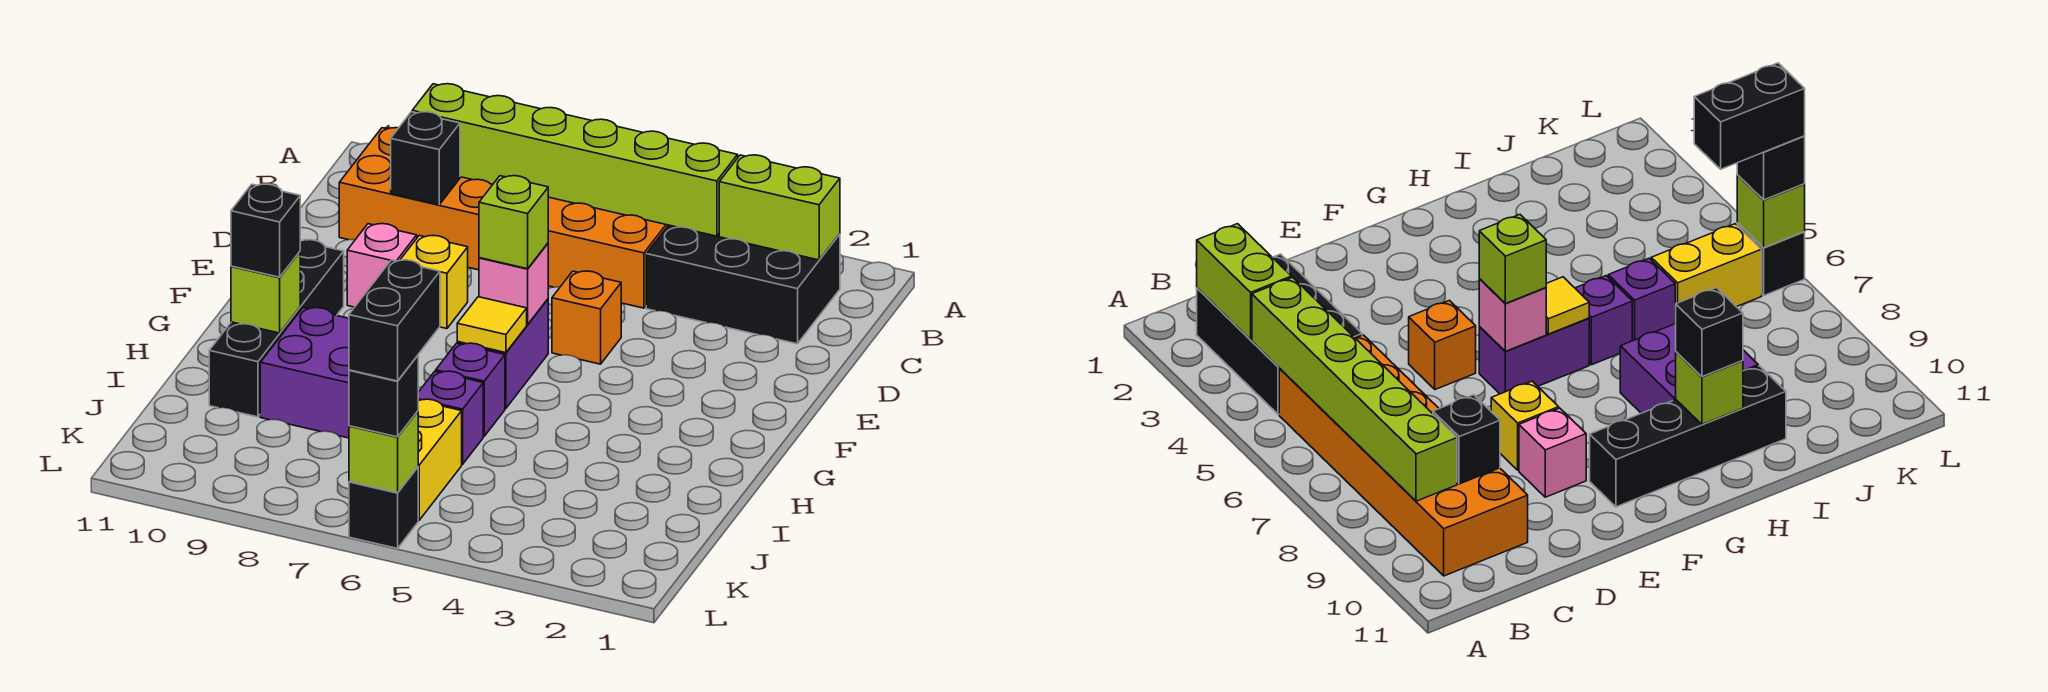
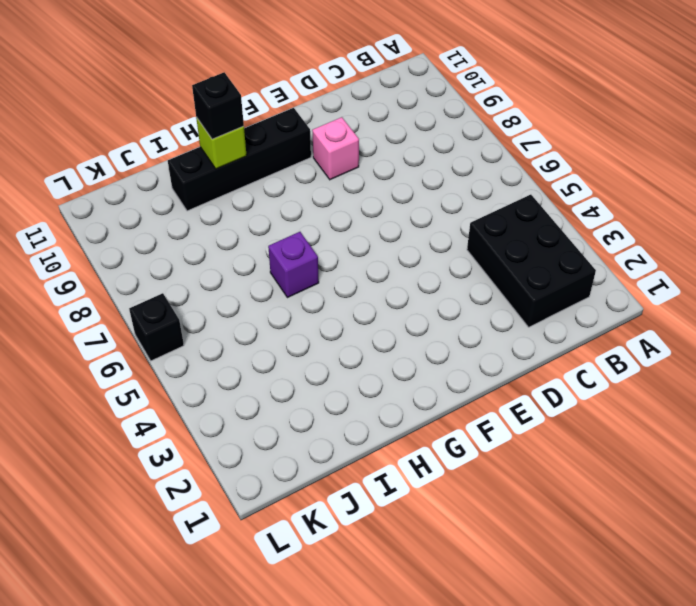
none -> orange 2x6 brick [339,128,668,308]
none -> orange 1x1 brick [552,271,621,364]
none -> yellow 1x1 brick [400,236,468,329]

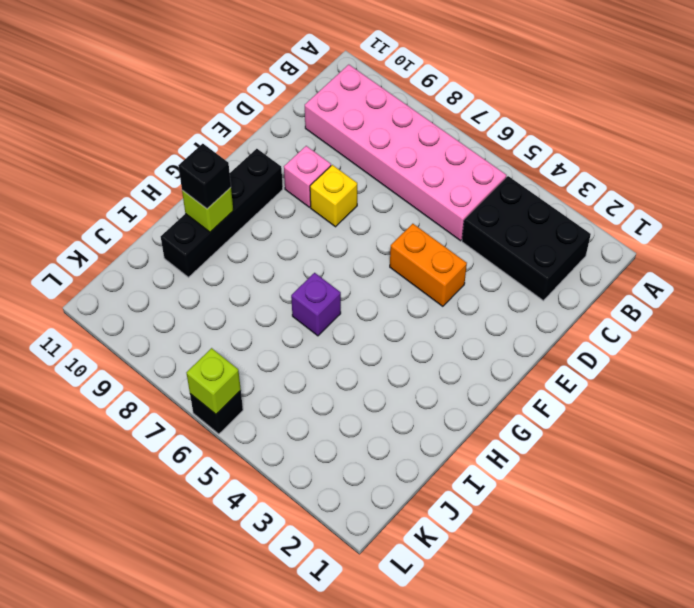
pink 2x6 brick [305,65,506,241] -> orange 2x6 brick [339,128,668,308]
orange 1x2 brick [390,224,467,306] -> orange 1x1 brick [552,271,621,364]
none -> purple 1x2 brick [457,299,548,408]
none -> purple 2x2 brick [260,308,349,438]
none -> purple 1x1 brick [418,371,483,464]

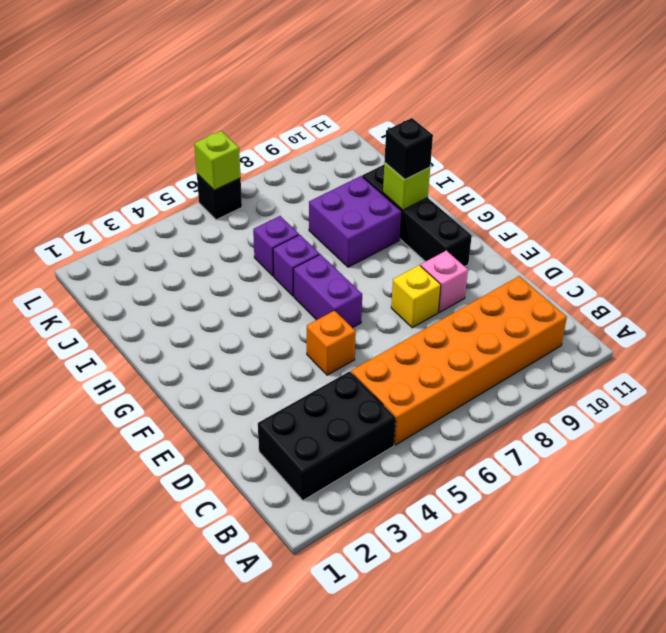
none -> yellow 1x2 brick [418,399,462,520]
none -> lime 1x2 brick [719,155,840,260]
none -> lime 1x6 brick [412,84,738,236]

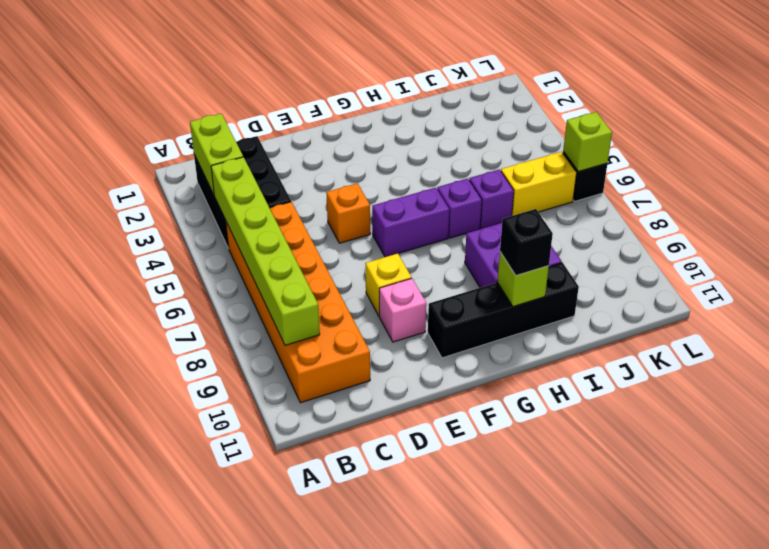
none -> black 1x1 brick [391,112,460,205]
none -> pink 1x1 brick [479,243,548,325]
none -> yellow 1x1 tile [457,297,527,353]

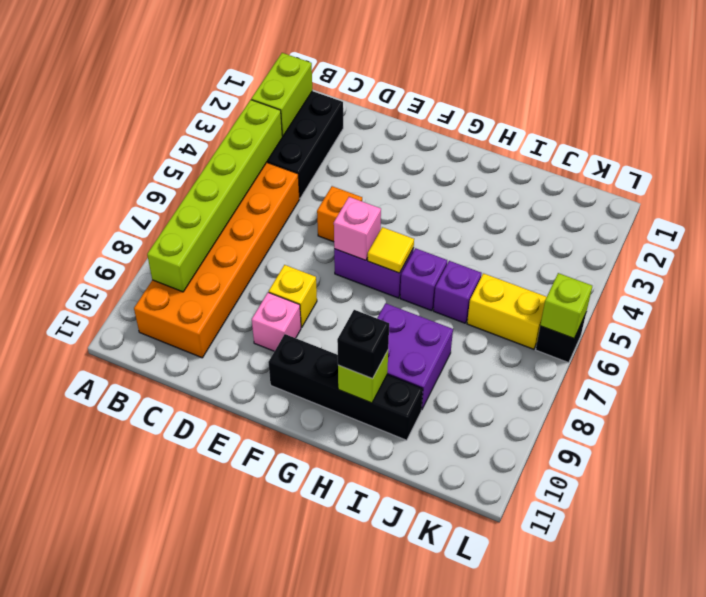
none -> black 1x1 brick [391,112,460,205]
none -> lime 1x1 brick [479,176,548,269]
none -> black 1x1 brick [349,355,418,437]

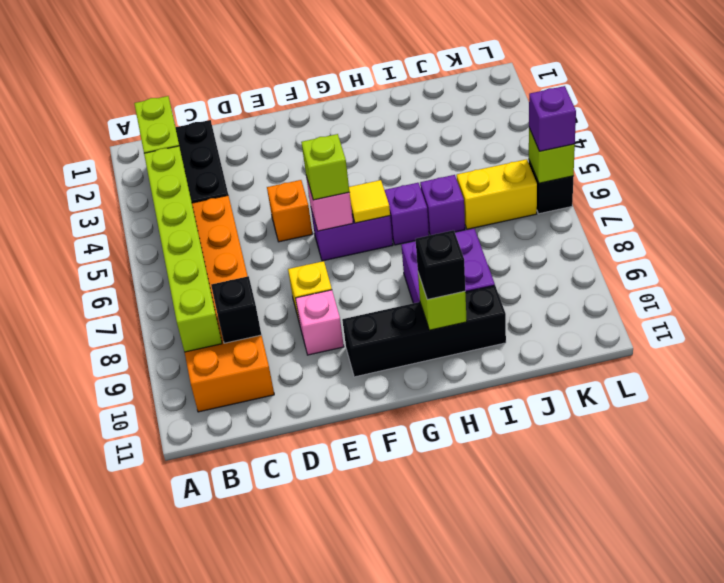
purple 1x1 brick [529,86,576,151] -> black 1x1 brick [349,355,418,437]
none -> black 1x2 brick [349,260,440,381]

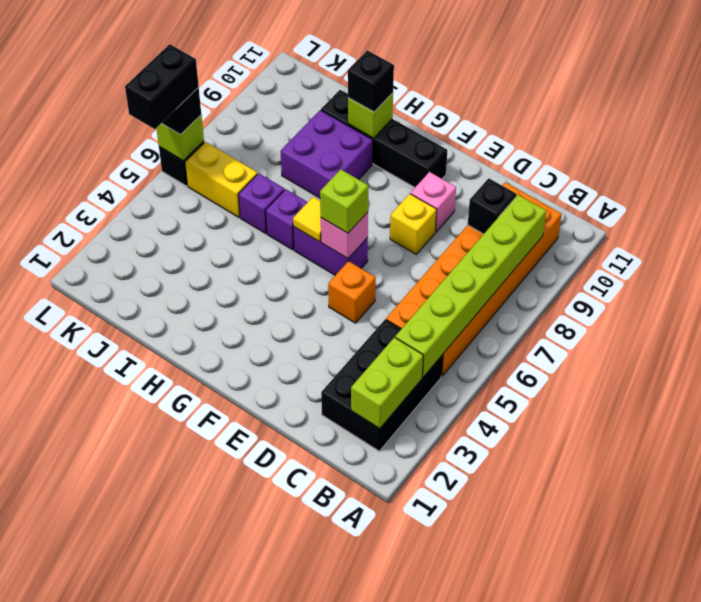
black 1x2 brick [125,44,199,129] -> black 1x2 brick turned to [349,260,440,381]

